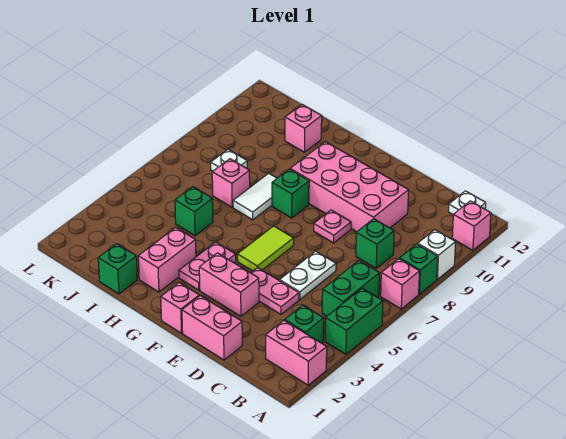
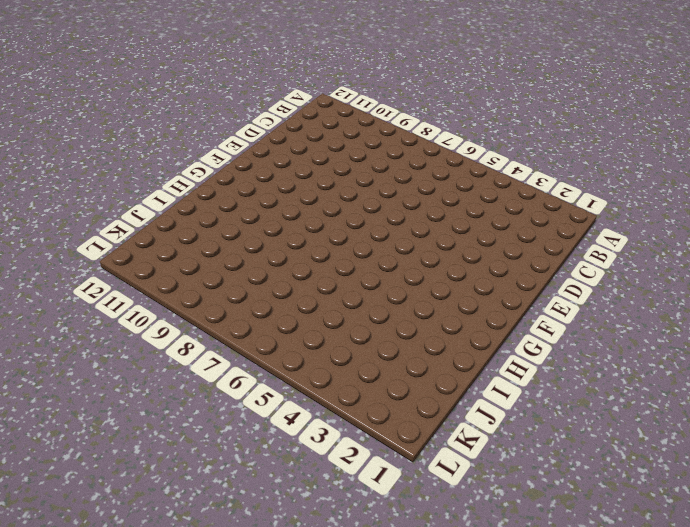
none -> pink 1x2 brick [266,320,327,385]
none -> green 1x2 brick [325,288,383,354]
none -> pink 1x1 brick [381,259,419,309]

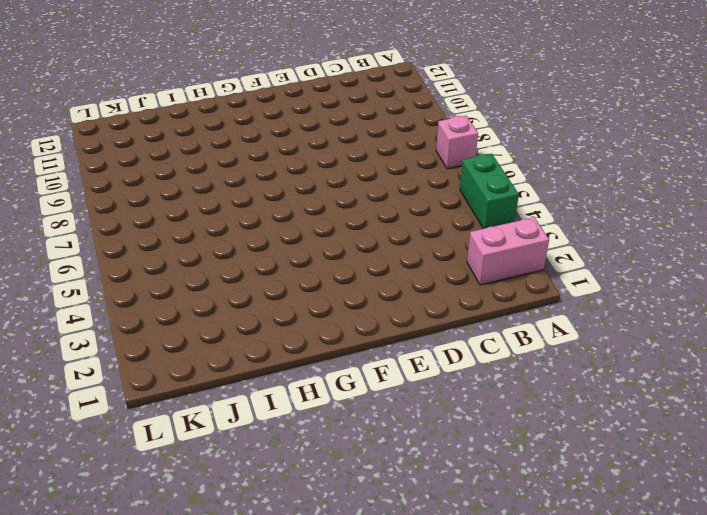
none -> green 1x1 brick [400,244,438,294]
none -> white 1x1 brick [418,230,456,279]
none -> pink 1x1 brick [452,201,491,250]

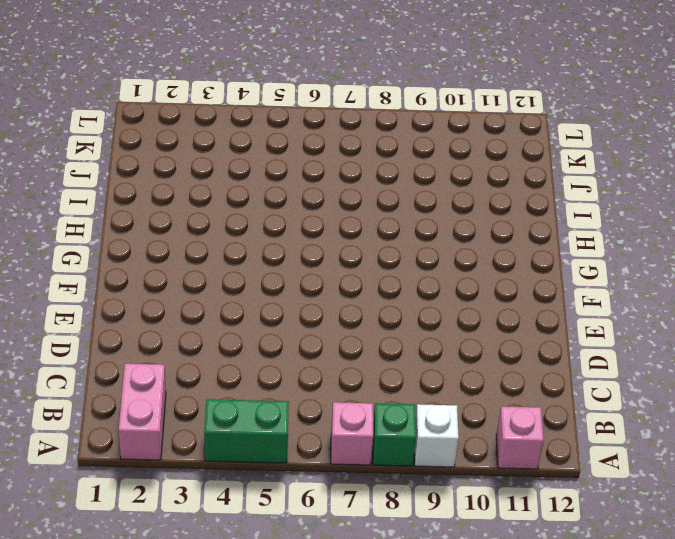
none -> green 1x1 brick [285,305,324,343]
none -> green 1x2 brick [322,261,379,316]
none -> white 1x1 plate [448,191,486,214]

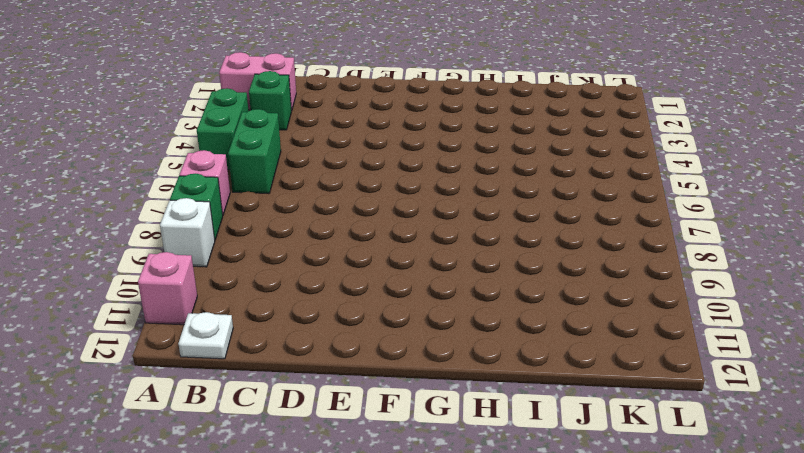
none -> green 1x1 brick [356,219,394,268]
none -> pink 1x2 brick [182,296,242,360]
none -> pink 1x2 plate [251,267,299,314]

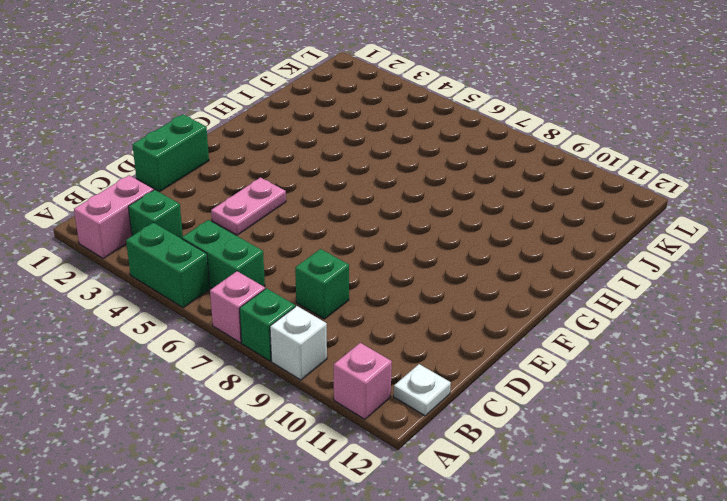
green 1x2 brick [132,114,209,191] -> pink 1x2 brick [182,296,242,360]
none -> white 1x2 plate [280,251,336,300]
none -> pink 2x4 brick [290,142,408,232]
none -> pink 1x2 brick [199,253,259,316]

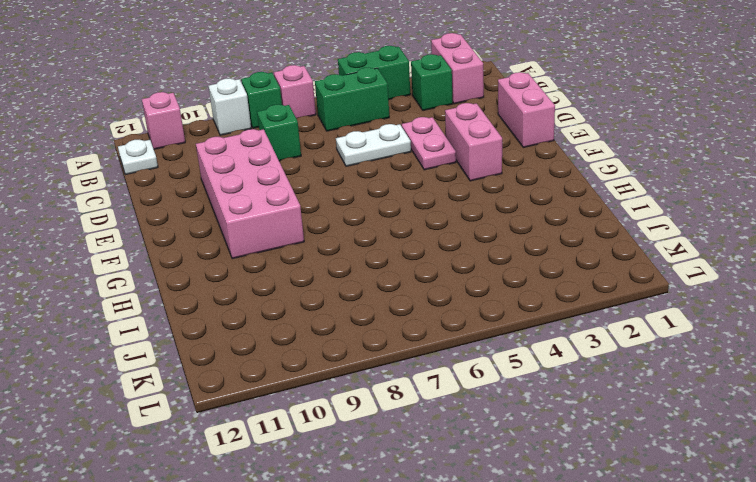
none -> pink 1x1 plate [314,210,351,243]
none -> pink 1x1 brick [161,282,199,333]
none -> lime 1x2 tile [237,226,294,271]

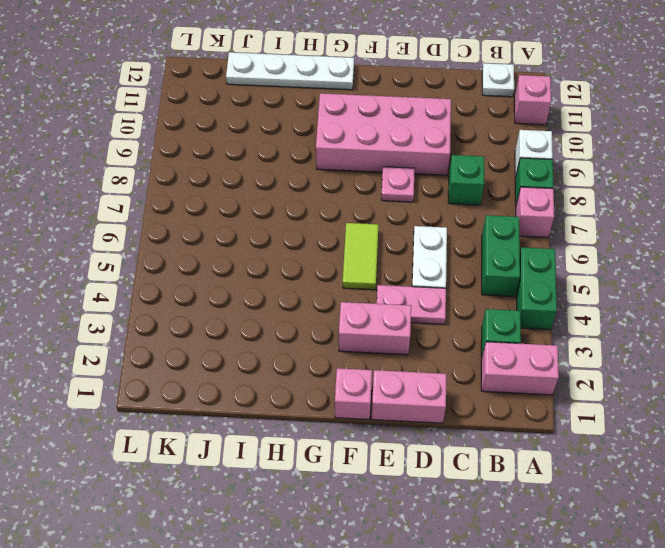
white 1x4 plate [226,52,354,90] -> none
none -> pink 1x2 plate [179,242,236,290]
none -> green 1x1 brick [272,169,309,218]
none -> pink 1x2 brick [138,228,196,292]

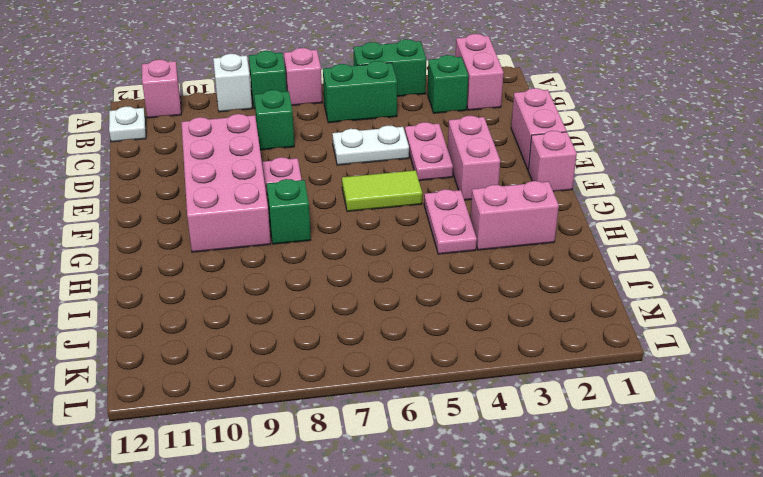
pink 1x2 plate [424,189,477,254] -> pink 1x2 plate turned to [179,242,236,290]
none -> white 1x2 tile [233,173,277,220]
none -> green 1x1 brick [98,244,137,294]
none -> green 1x1 brick [175,187,213,236]

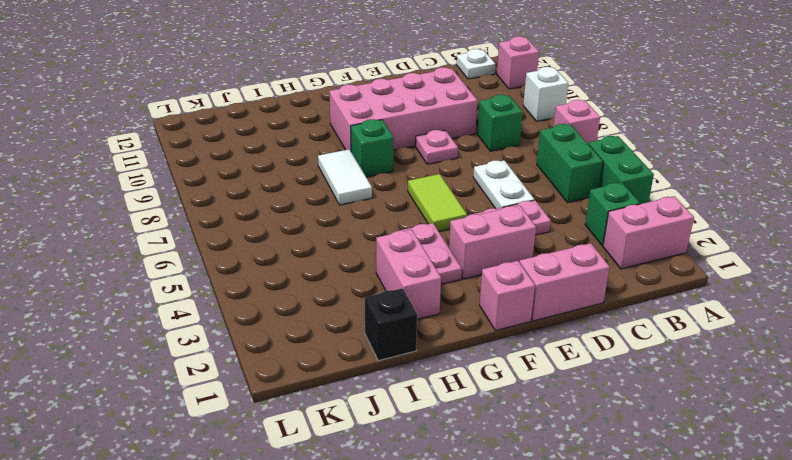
black 1x1 brick [364,288,417,361] -> green 1x1 brick [98,244,137,294]
none -> green 1x1 brick [400,244,438,294]
none -> green 1x1 brick [175,187,213,236]
none -> pink 1x1 brick [212,159,250,207]

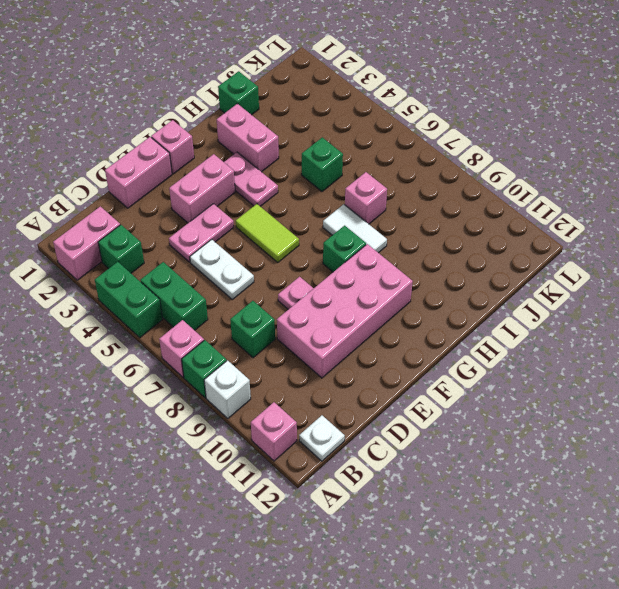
none -> pink 1x1 brick [285,105,322,152]
none -> white 1x1 plate [211,149,247,171]

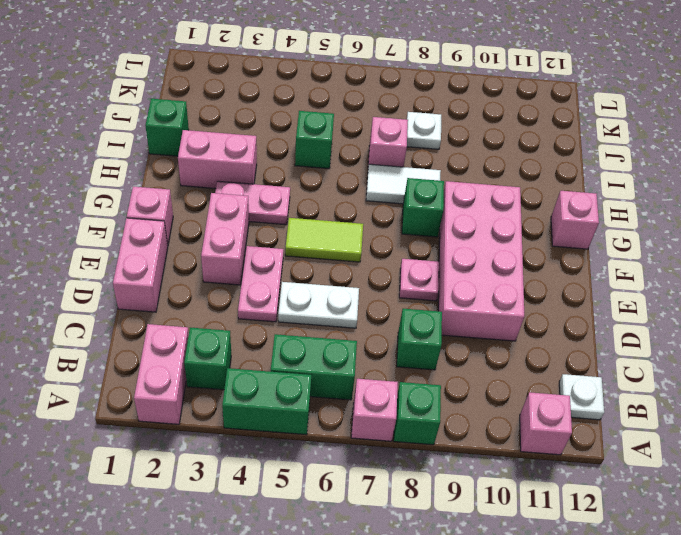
pink 1x1 brick [551,191,599,249] -> pink 1x1 brick moved to [285,105,322,152]
none -> white 1x1 brick [418,230,456,279]

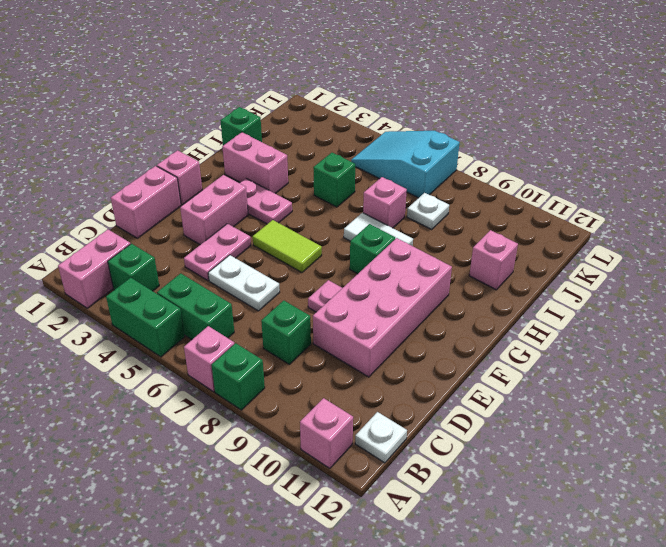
cyan 2x3 slope [351,131,460,198] -> none
none -> white 1x1 brick [418,230,456,279]

